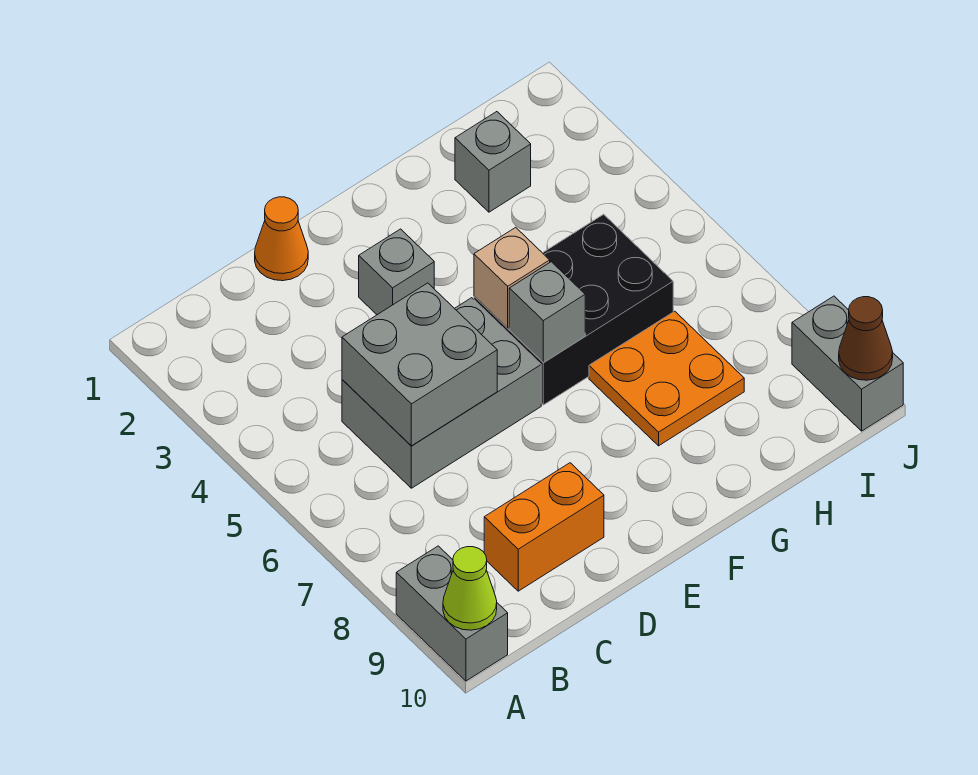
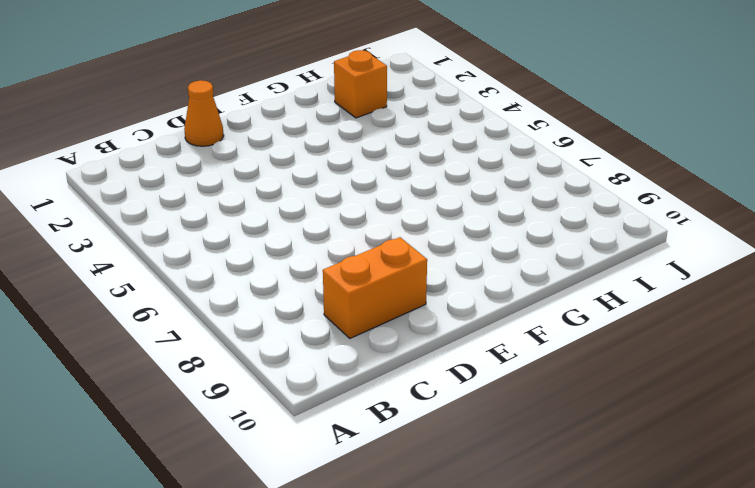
orange 1x1 brick [334,50,387,118] -> grey 1x1 brick [455,112,531,212]
none -> grey 1x2 brick [396,546,508,681]
none -> grey 2x3 brick [342,298,541,488]
none -> grey 1x1 brick [359,229,434,315]

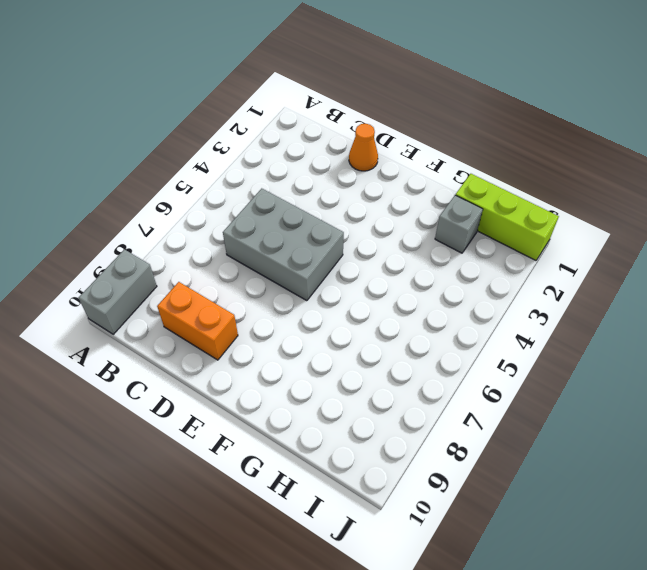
lime 1x3 brick [456,174,559,260] -> none
none -> grey 1x1 brick [359,229,434,315]
none -> black 2x3 brick [474,214,673,405]
none -> orange 2x2 plate [589,311,744,446]

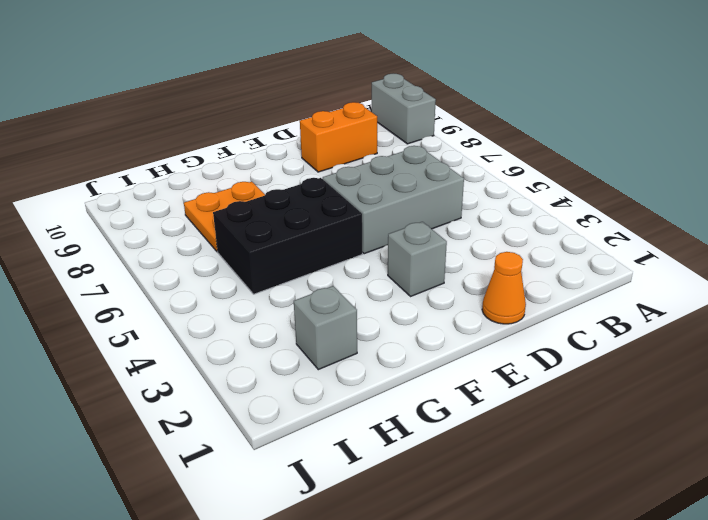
none -> grey 1x2 brick [792,296,903,431]
none -> lime 1x1 cone [443,547,497,630]
none -> grey 2x2 brick [342,283,497,446]

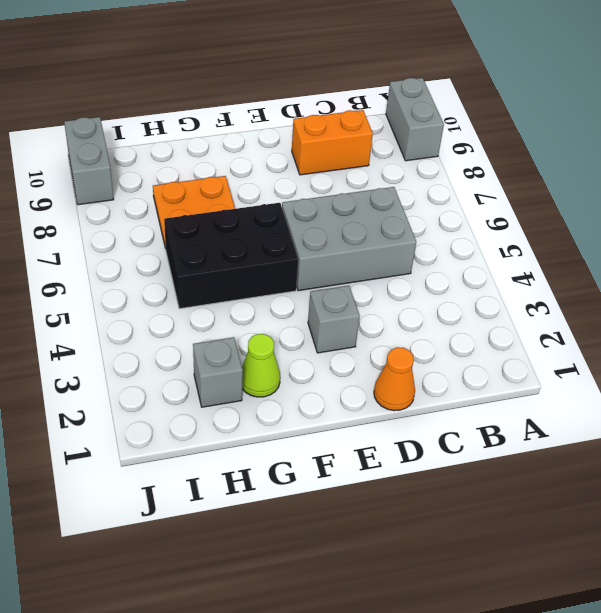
lime 1x1 cone [242,334,280,397] -> lime 1x1 cone moved to [443,547,497,630]
none -> grey 2x2 brick [342,283,497,446]
none -> tan 1x1 brick [474,227,550,328]
none -> grey 1x1 brick [509,262,585,362]

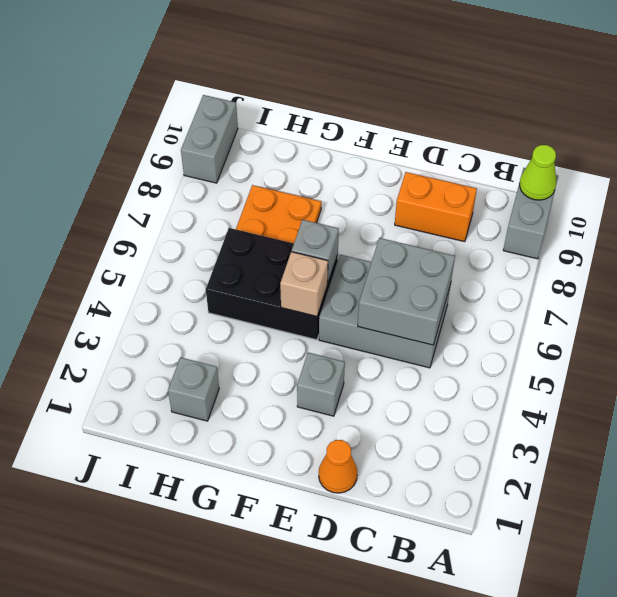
none -> brown 1x1 cone [839,297,893,380]

